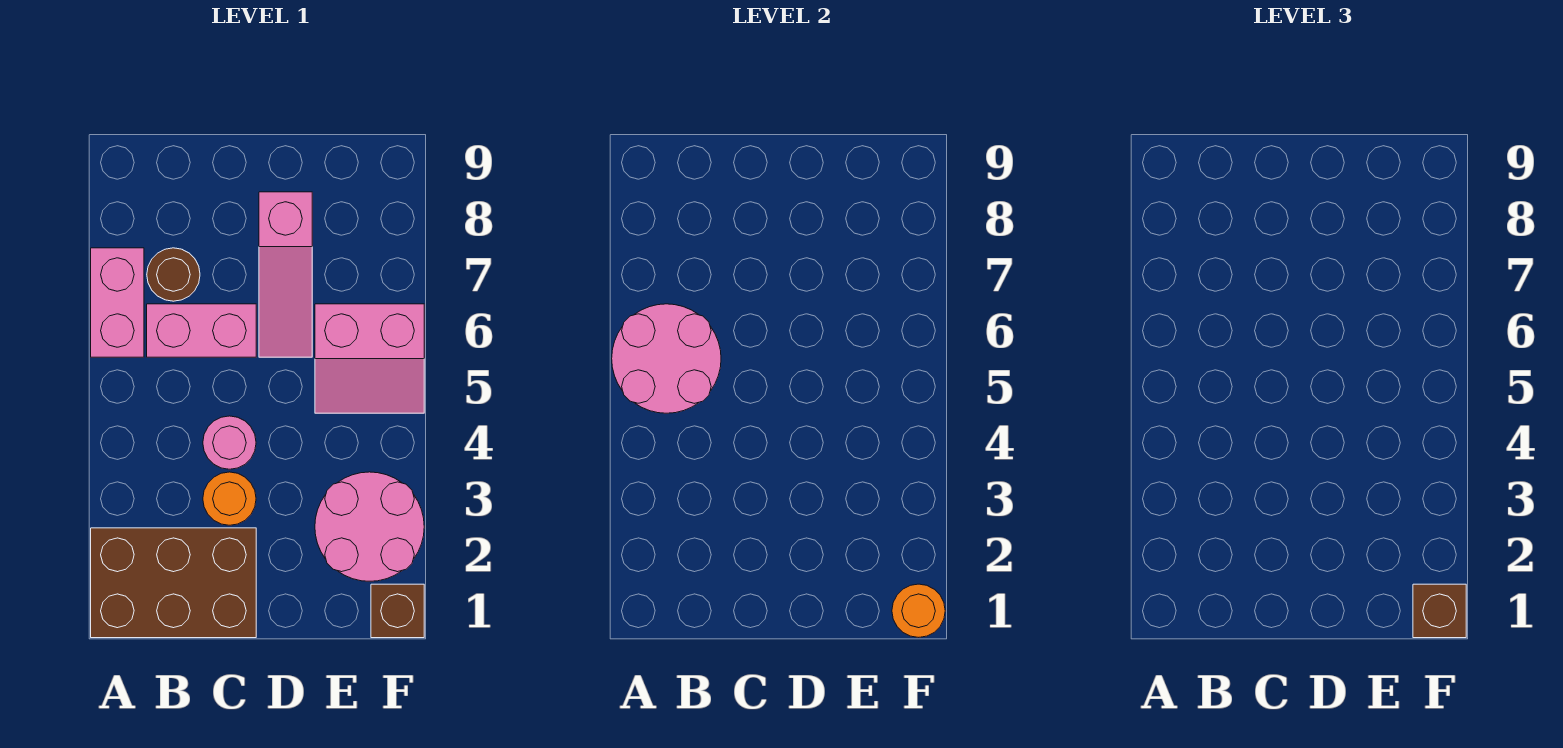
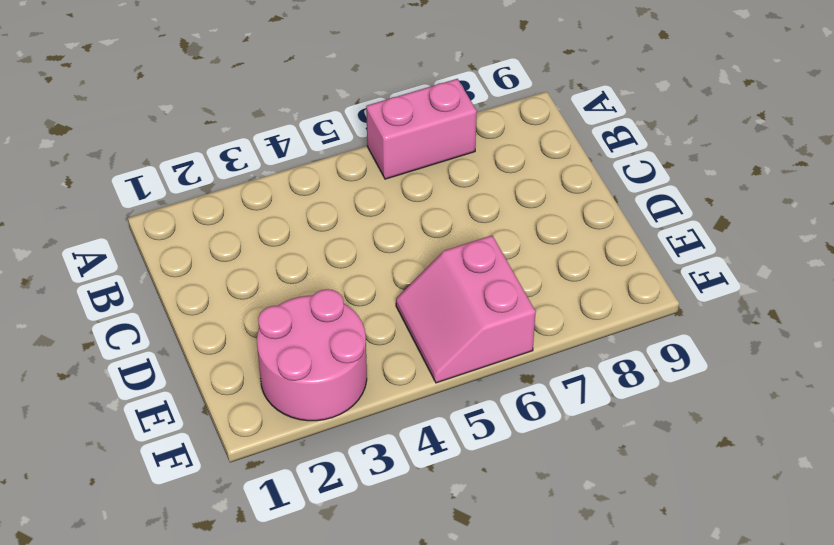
none -> brown 2x3 brick [91,528,256,638]
none -> pink 1x2 brick [147,304,256,357]
none -> brown 1x1 round brick [147,248,200,301]

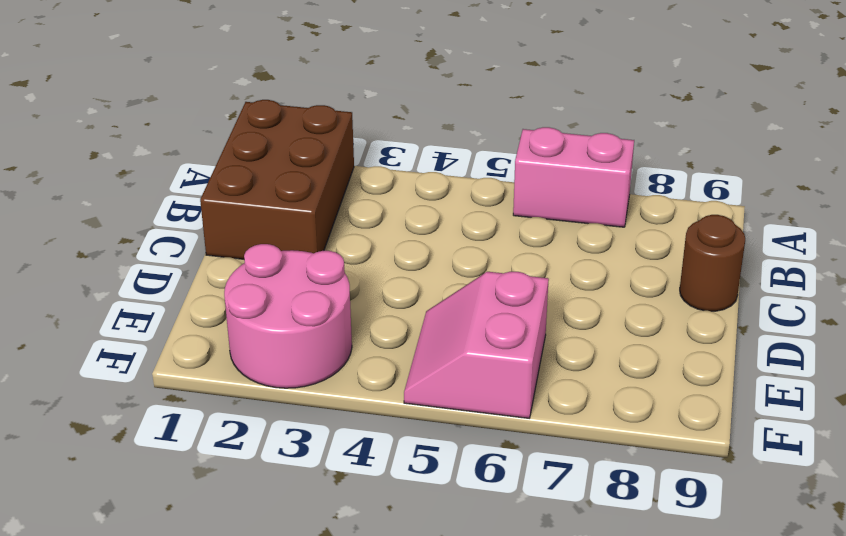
brown 1x1 round brick [680,215,745,311] -> brown 1x1 round brick moved to [147,248,200,301]
none -> pink 1x2 brick [147,304,256,357]
none -> orange 1x1 round brick [203,472,256,525]
none -> pink 1x1 round brick [203,416,256,469]

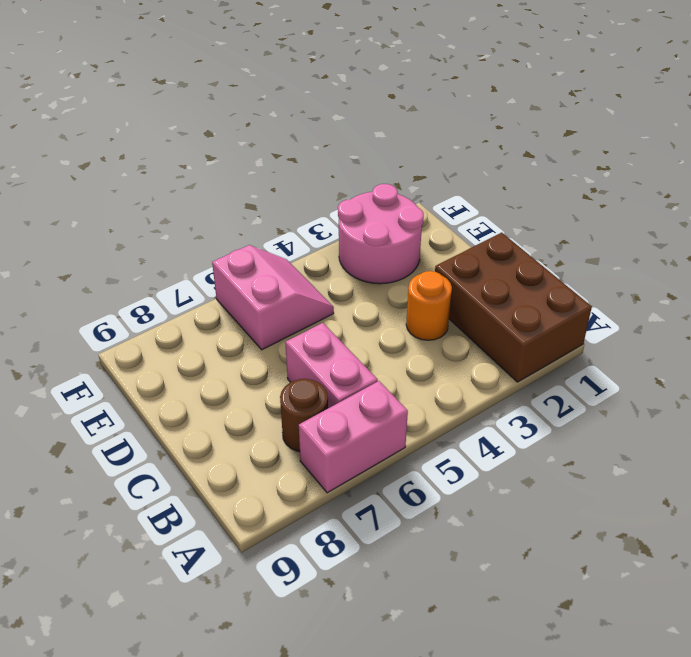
none -> pink 1x1 round brick [203,416,256,469]
none -> pink 1x3 slope [259,192,312,357]
none -> brown 1x1 brick [371,584,424,638]

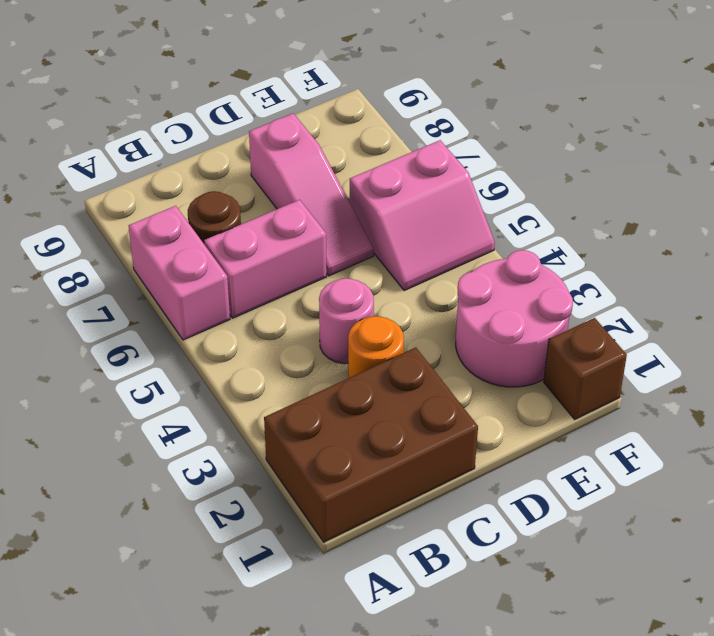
none -> pink 2x2 round brick [612,304,721,413]
none -> orange 1x1 round brick [892,584,945,637]
none -> brown 1x1 brick [1413,584,1466,638]

